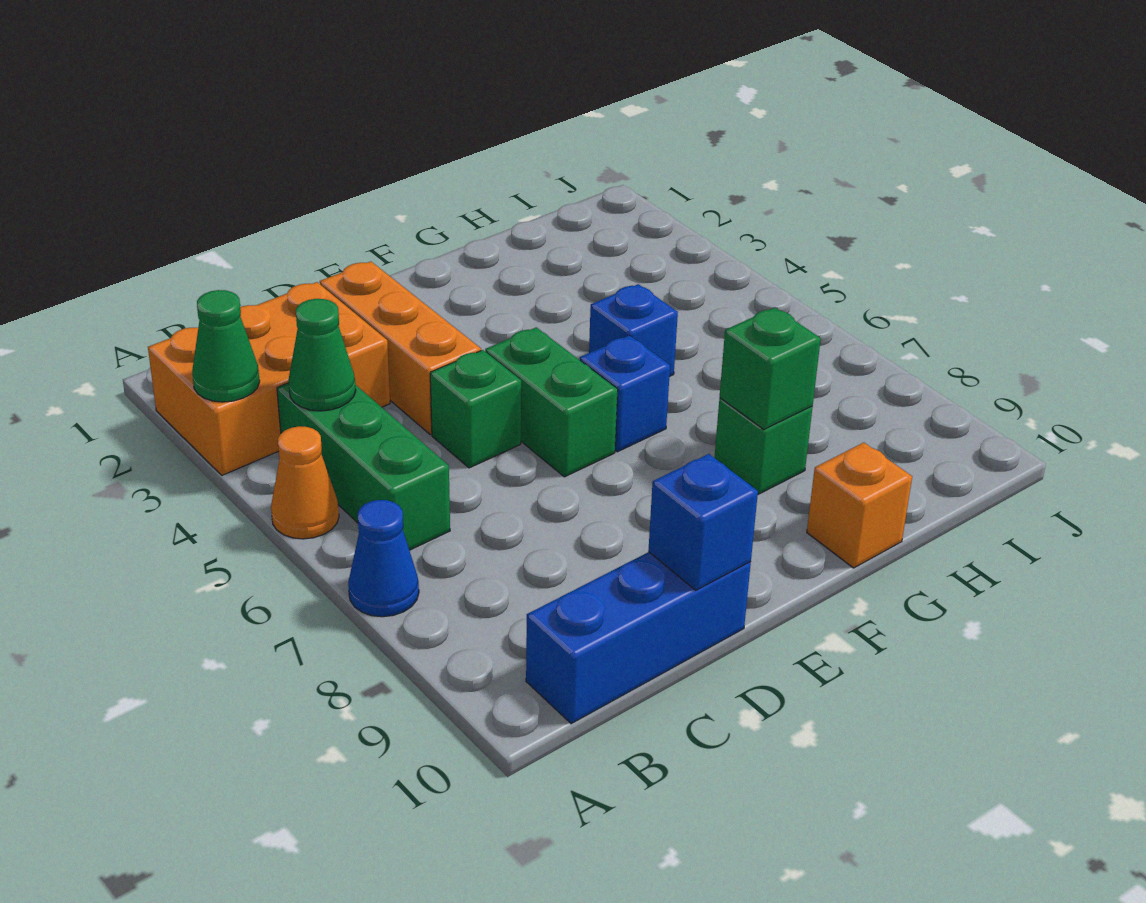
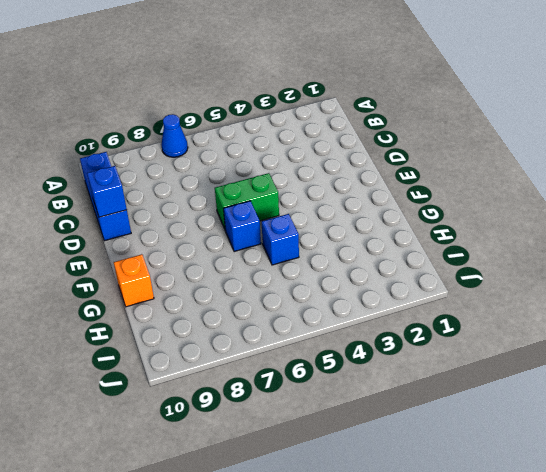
none -> orange 2x3 brick [148,282,390,475]
none -> orange 1x1 cone [271,426,339,539]
none -> green 1x3 brick [277,383,450,550]

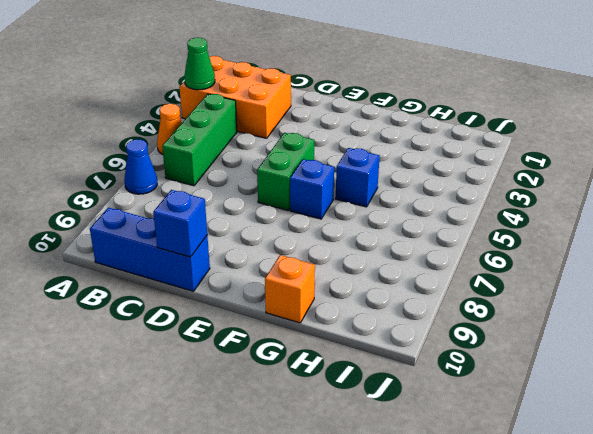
none -> orange 1x3 brick [320,261,481,435]
none -> green 1x1 brick [430,350,521,468]
none -> green 1x1 brick [715,398,813,494]

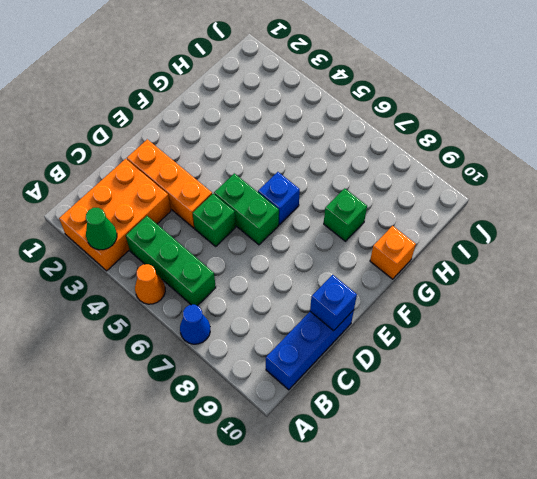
none -> blue 1x1 brick [589,284,678,377]
none -> green 1x1 cone [288,299,356,411]
none -> green 1x1 brick [720,307,821,429]

